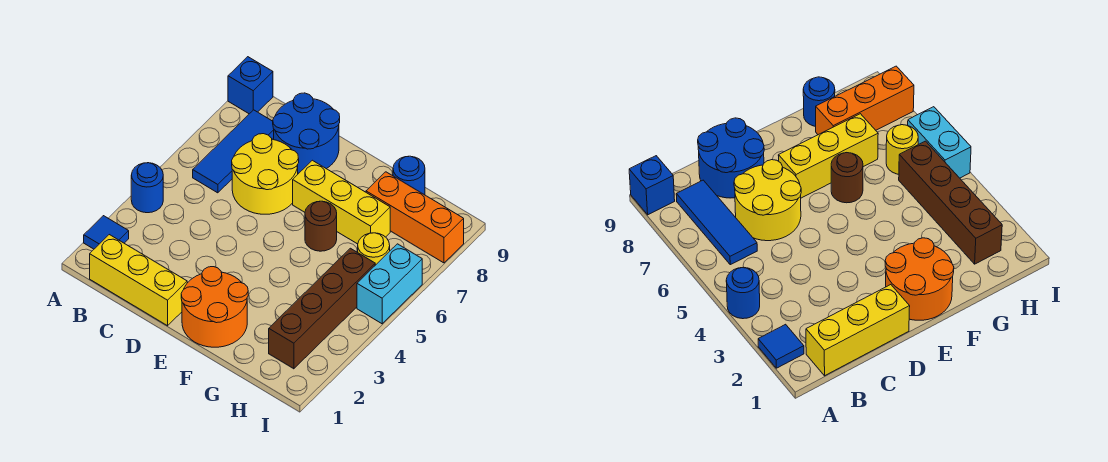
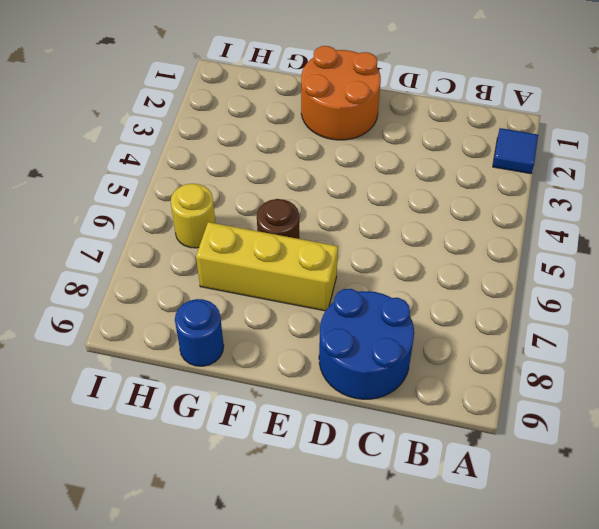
none -> blue 1x1 round brick [131,163,163,213]
none -> blue 1x1 brick [228,57,273,114]
none -> yellow 1x3 brick [90,235,187,326]

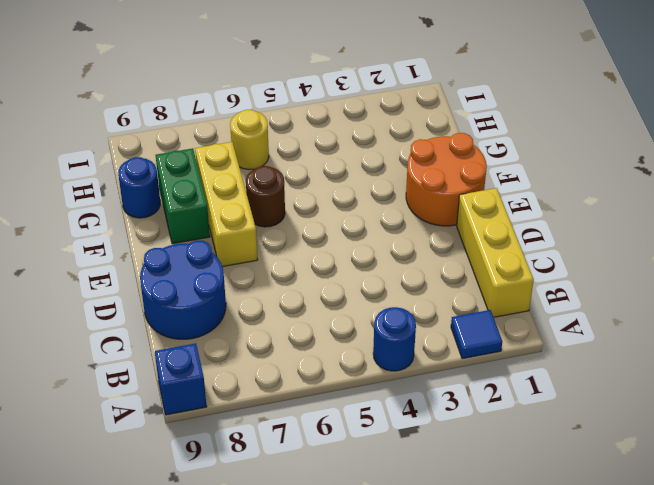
green 1x2 brick [156,148,210,244] -> orange 1x3 brick [366,172,464,263]
none -> blue 1x3 tile [193,110,274,193]
none -> yellow 2x2 round brick [232,134,299,214]
none -> brown 1x4 brick [269,248,375,369]

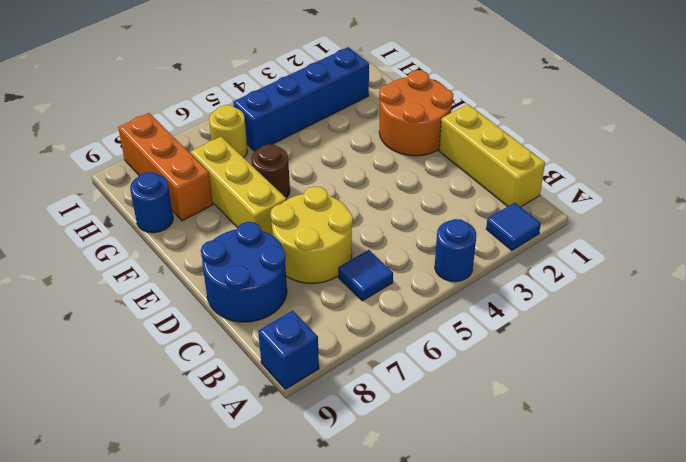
blue 1x1 tile [338,250,393,301] -> blue 1x3 tile [193,110,274,193]
blue 1x4 brick [233,47,369,151] -> brown 1x4 brick [269,248,375,369]
none -> cyan 1x2 brick [357,244,422,324]

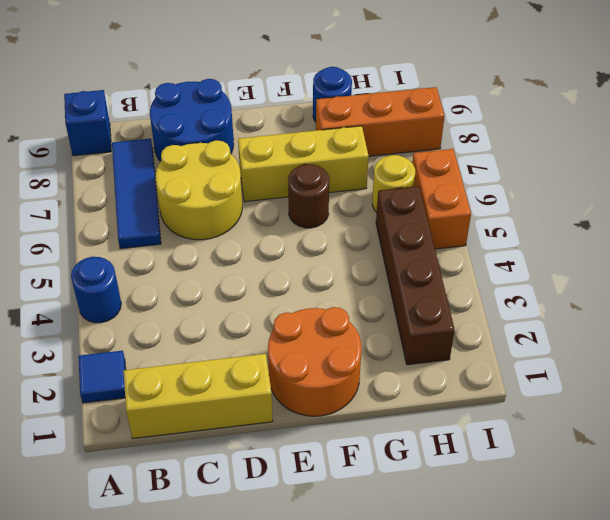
orange 1x2 brick [412,149,471,249] -> cyan 1x2 brick [357,244,422,324]

